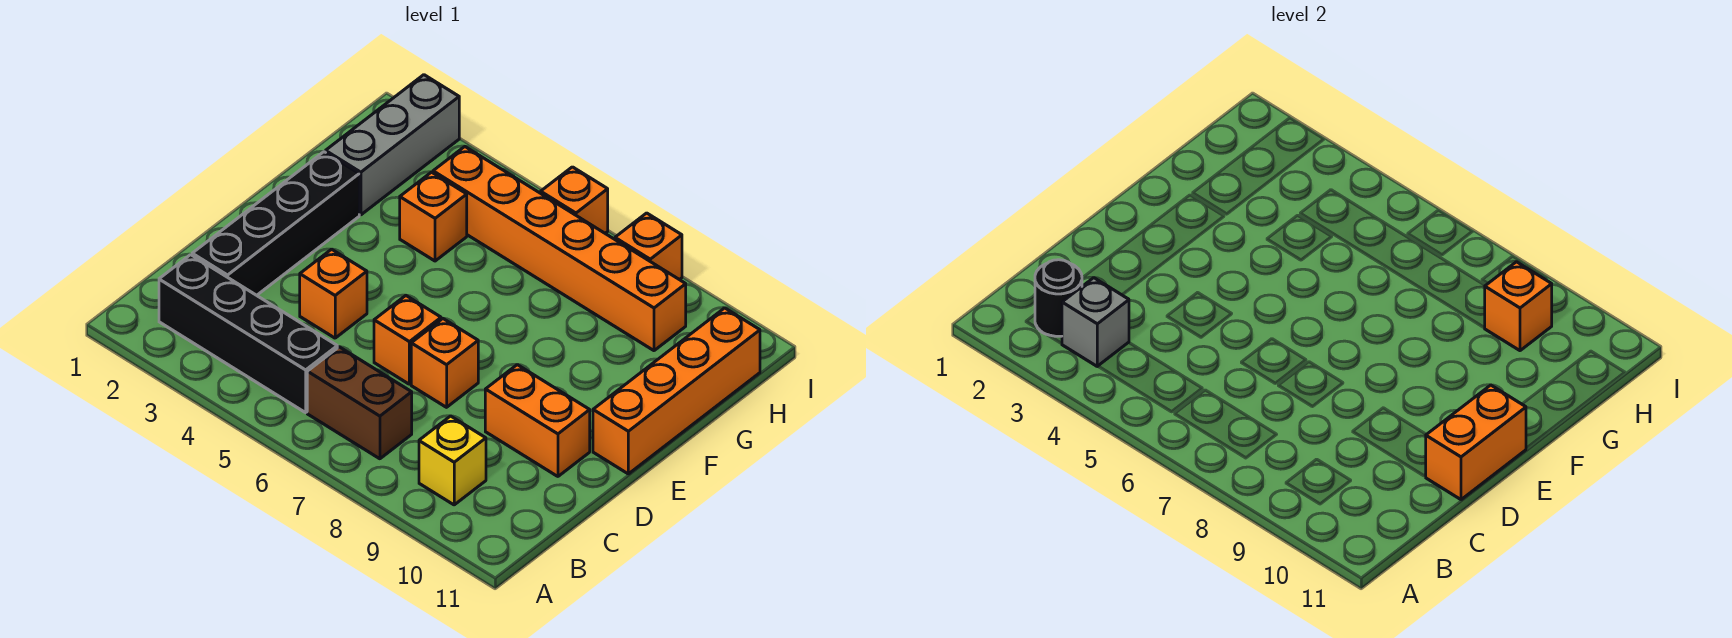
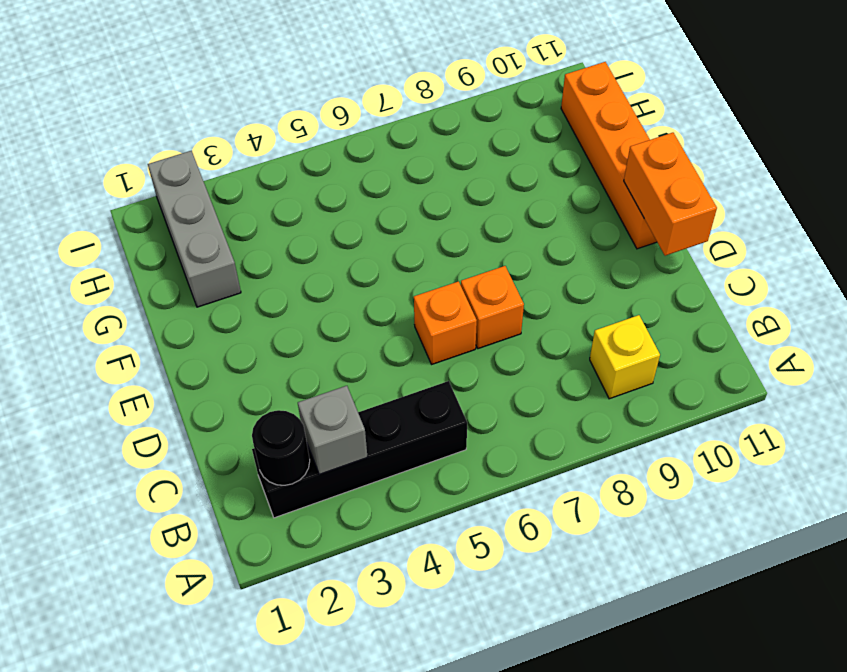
none -> brown 1x2 brick [307,347,412,459]
none -> black 1x4 brick [192,152,359,295]
none -> orange 1x1 brick [300,249,367,338]

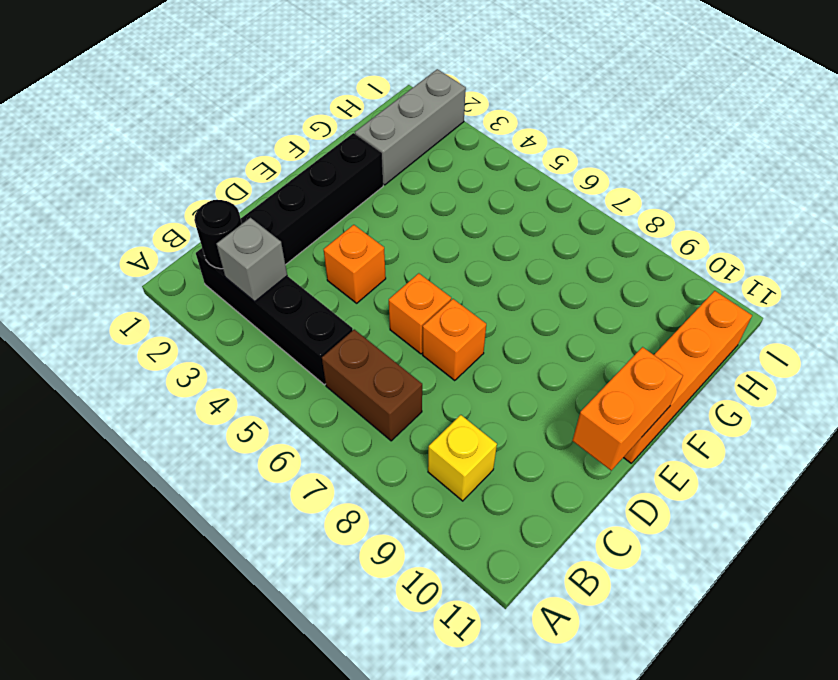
none -> orange 1x2 brick [485,365,590,476]
none -> orange 1x1 brick [400,172,467,261]
none -> orange 1x6 brick [433,147,686,351]

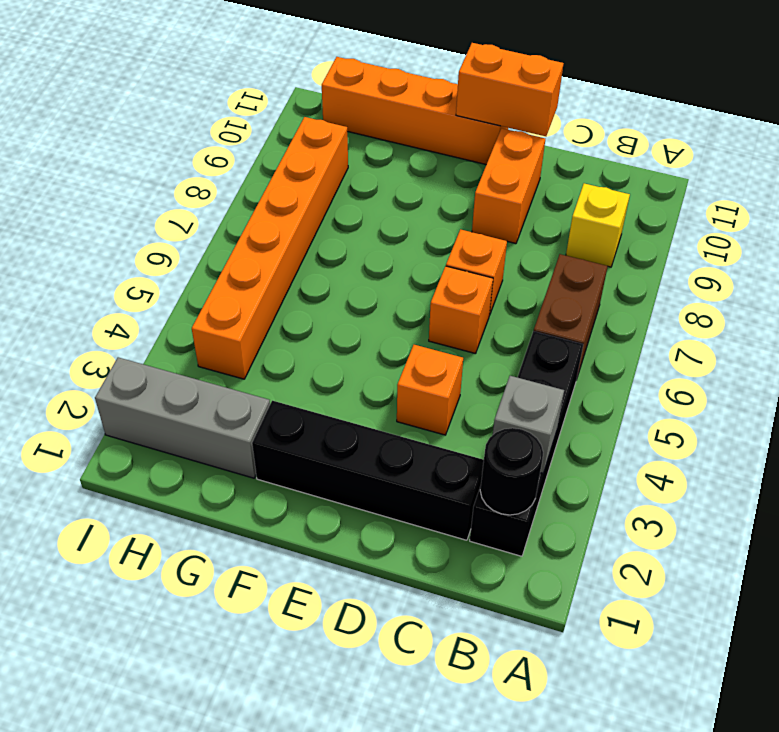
none -> orange 1x1 brick [400,172,467,261]
none -> orange 1x1 brick [541,167,608,233]
none -> orange 1x1 brick [615,213,682,280]

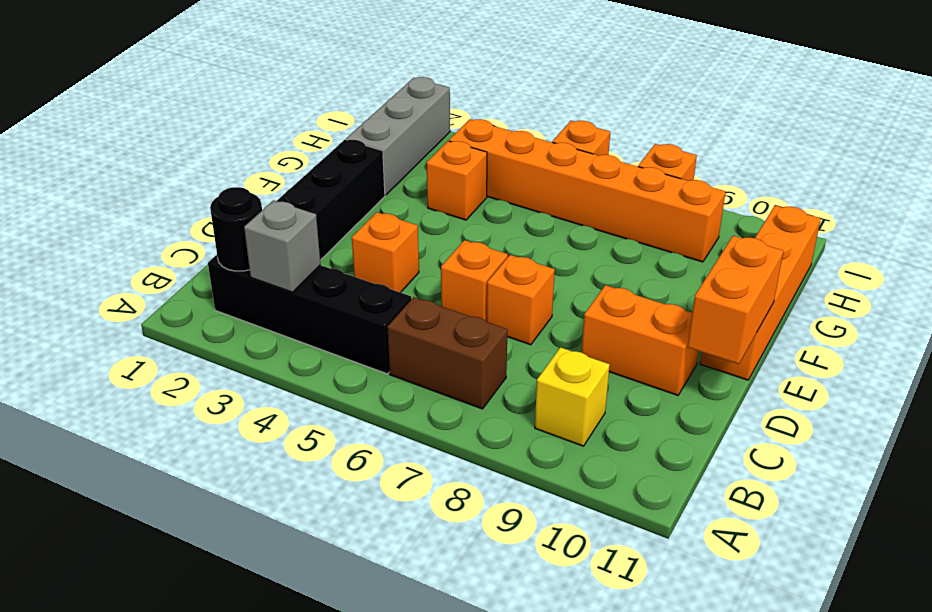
none -> orange 1x1 brick [1485,262,1552,351]

